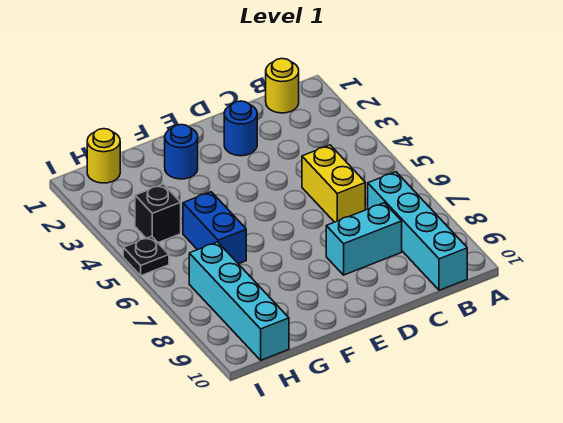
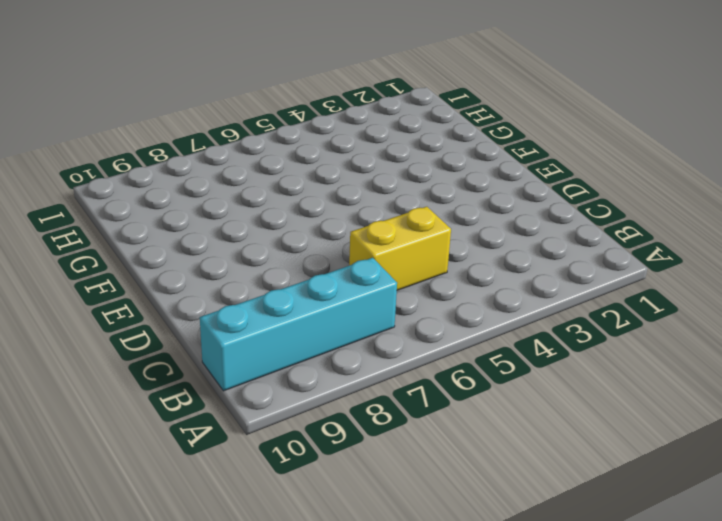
none -> yellow 1x1 round brick [266,59,299,113]
none -> cyan 1x2 brick [326,203,402,275]

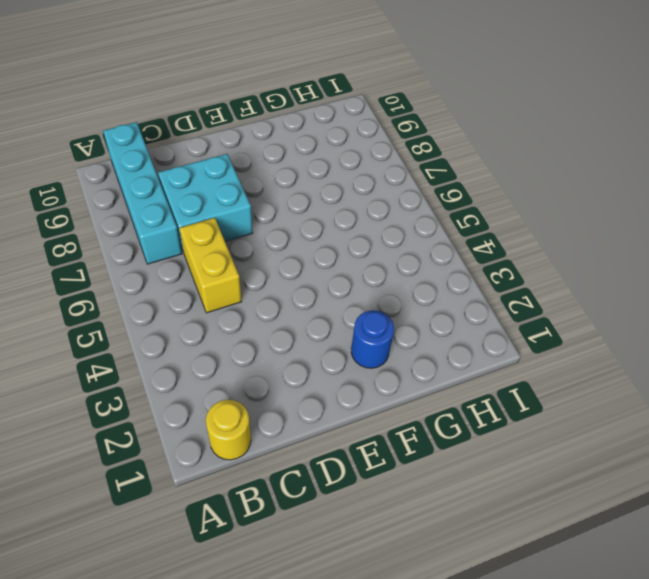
cyan 2x2 brick [158,154,253,253] -> cyan 1x2 brick [326,203,402,275]
none -> blue 1x1 round brick [224,101,257,156]
none -> blue 1x2 brick [183,192,246,264]

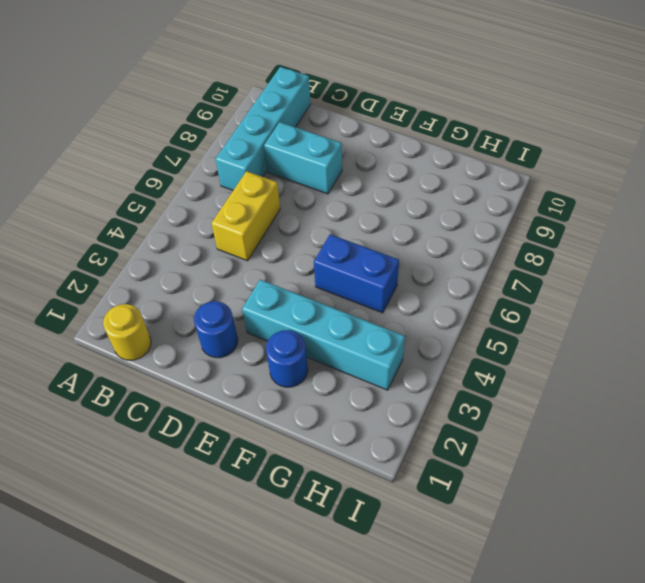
cyan 1x4 brick [242,280,405,390] -> cyan 1x4 brick turned to [189,242,289,360]
blue 1x2 brick [314,234,399,313] -> blue 1x2 brick turned to [183,192,246,264]
none -> yellow 1x1 round brick [87,129,120,183]
none -> black 1x1 brick [135,184,181,243]

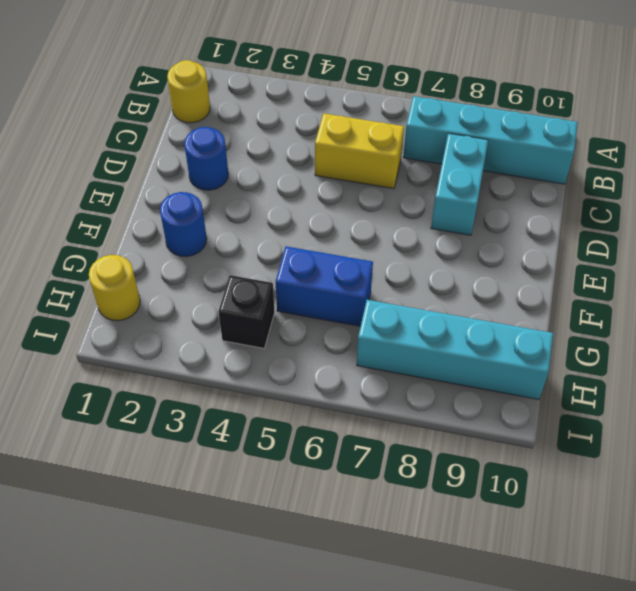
none -> black 1x1 plate [123,236,169,276]

